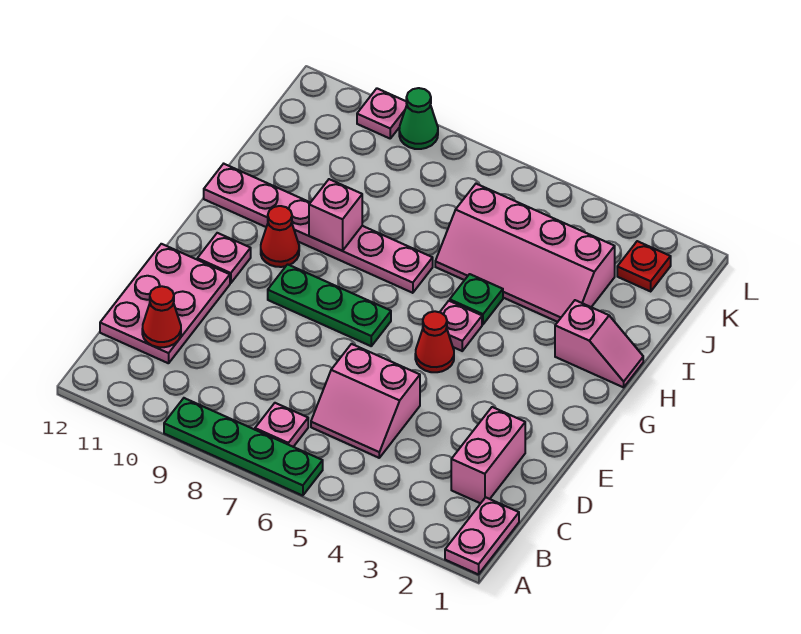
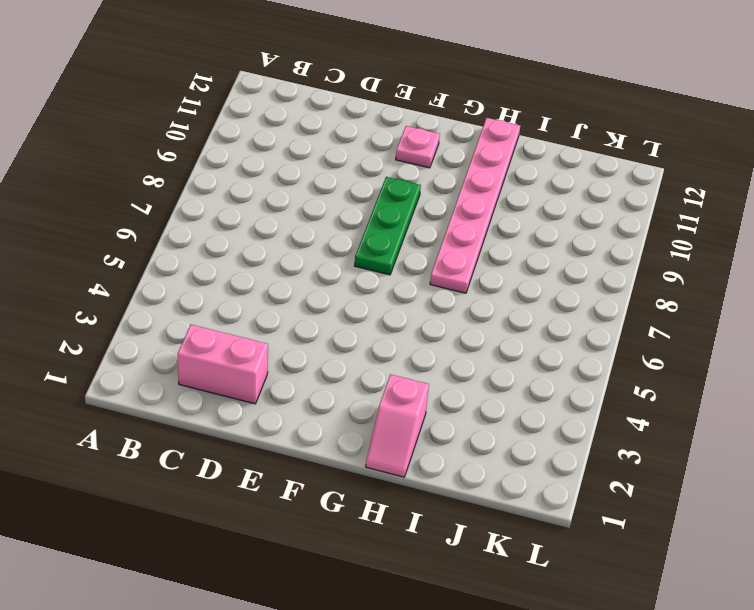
none -> pink 1x2 plate [445,497,519,574]
none -> green 1x4 plate [164,398,323,496]
none -> pink 1x1 plate [255,403,308,447]

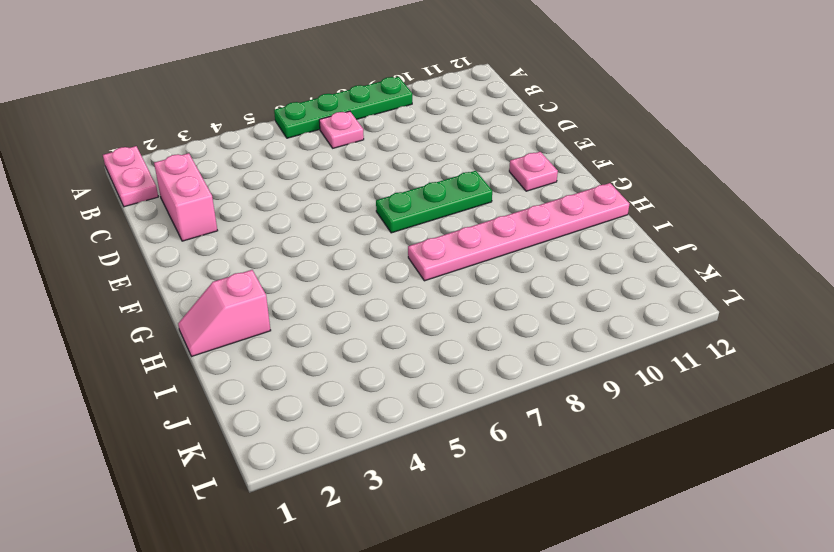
none -> pink 2x2 slope [311,344,420,458]
none -> pink 2x3 plate [100,244,230,363]
none -> red 1x1 cone [415,311,454,372]

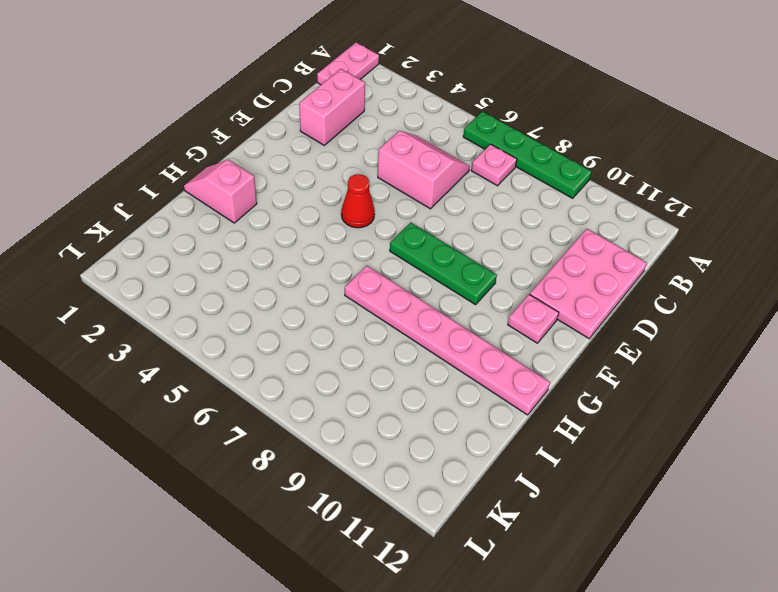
none -> pink 1x1 plate [440,301,482,351]
none -> red 1x1 cone [261,206,299,267]
none -> green 1x1 plate [450,274,503,324]

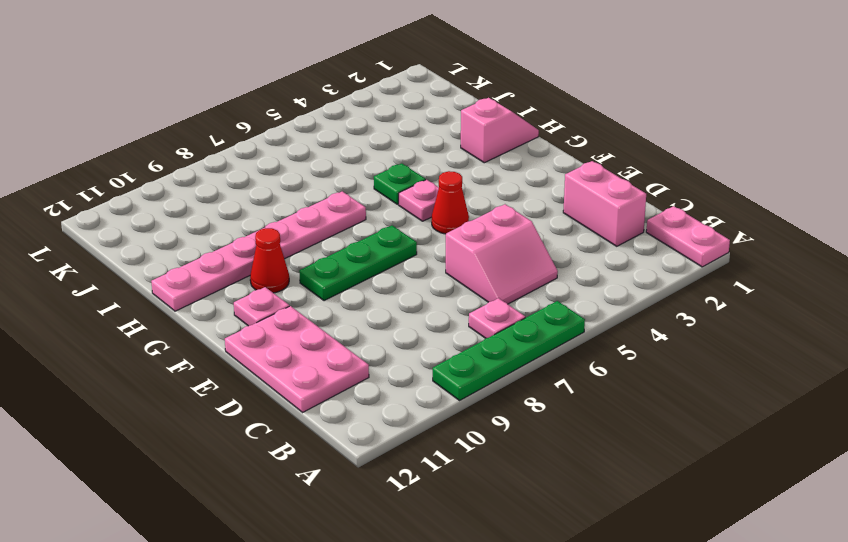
none -> pink 2x4 slope [435,184,615,322]
none -> red 1x1 plate [617,241,671,291]
none -> green 1x1 cone [399,88,438,149]

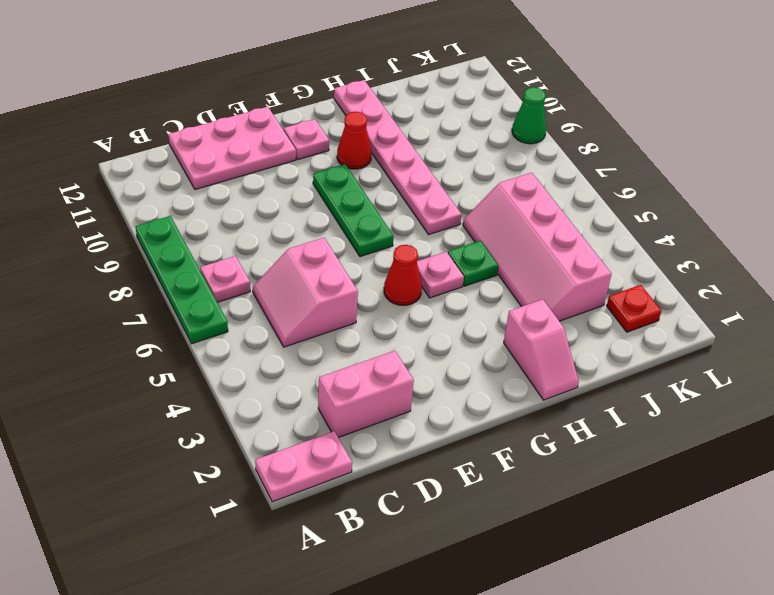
none -> pink 1x1 plate [357,89,407,138]
none -> red 1x1 cone [142,286,181,347]
none -> pink 1x1 brick [309,179,362,251]

